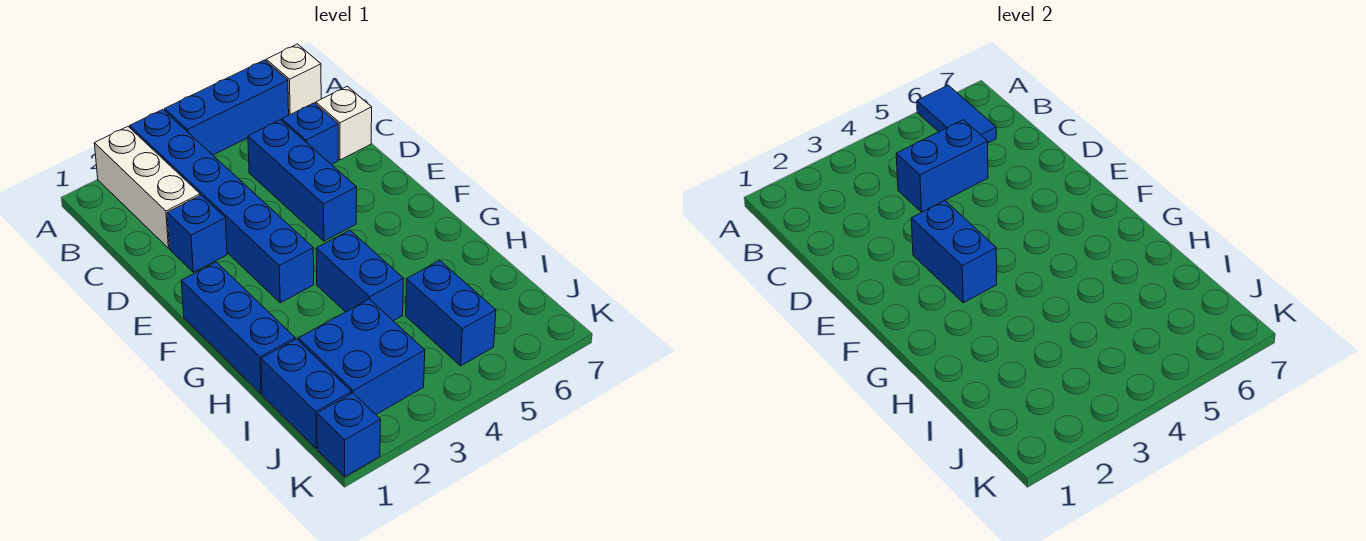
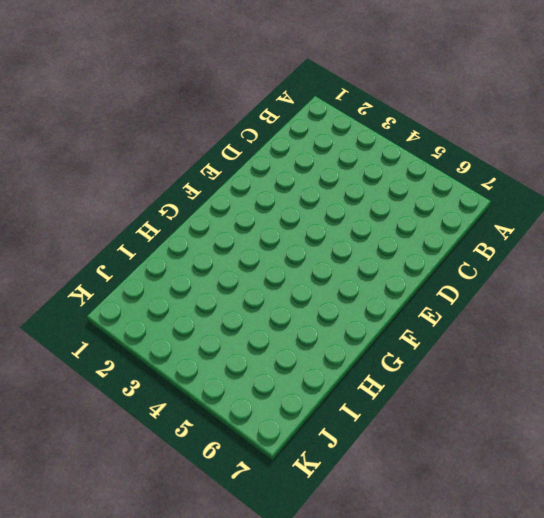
none -> white 1x3 brick [94,127,200,248]
none -> blue 1x6 brick [130,110,314,303]
none -> blue 1x3 brick [165,60,289,155]

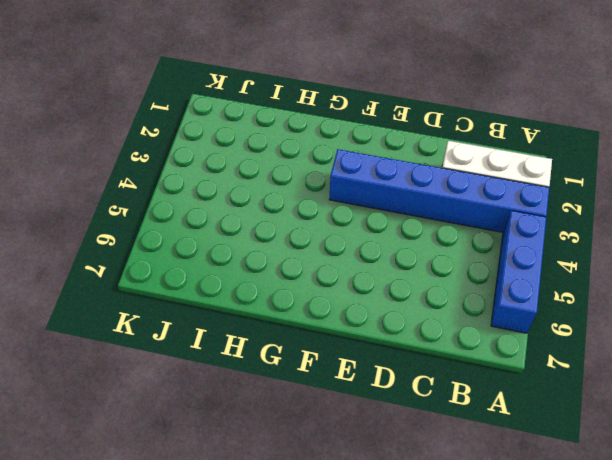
none -> white 1x1 brick [266,44,321,115]
none -> blue 1x3 brick [248,120,357,241]
none -> blue 1x1 brick [282,103,338,165]

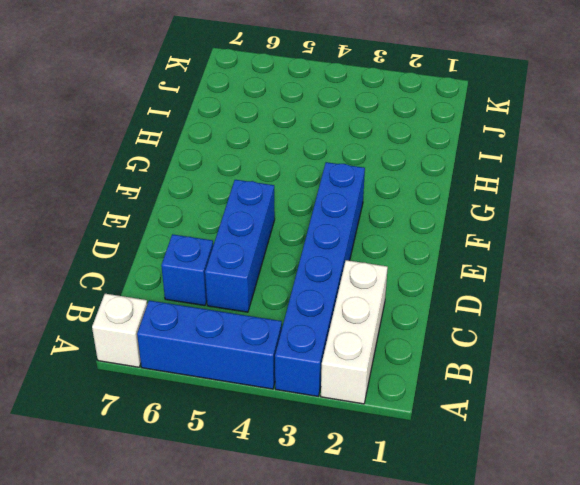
none -> white 1x1 brick [316,86,372,160]
none -> blue 1x1 brick [167,195,227,272]
none -> blue 1x3 brick [181,262,295,394]

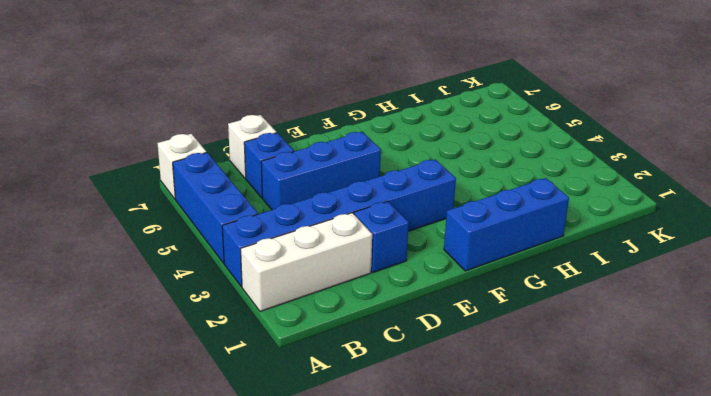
none -> blue 1x2 brick [316,230,404,321]
none -> blue 1x2 brick [261,339,352,449]
none -> blue 2x2 brick [298,299,425,414]

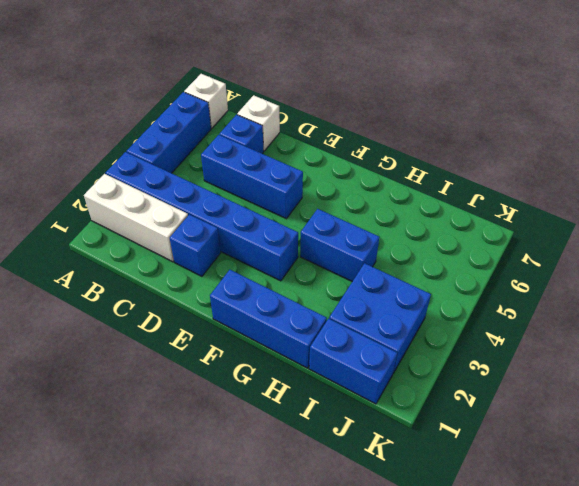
none -> blue 1x2 brick [406,261,496,366]
none -> blue 1x1 brick [317,393,381,477]
none -> blue 1x2 tile [917,85,996,143]

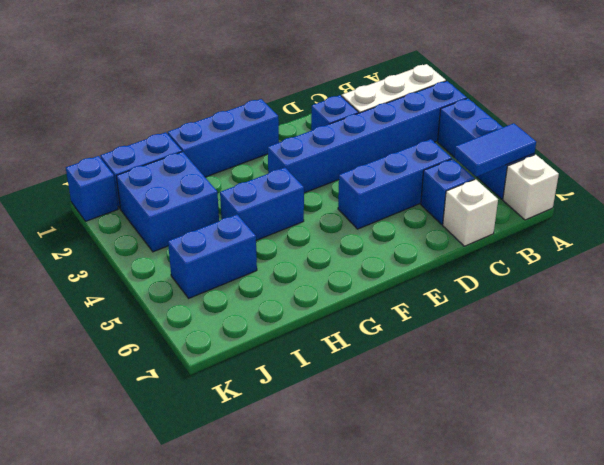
none -> blue 1x2 brick [896,120,988,212]
none -> blue 1x2 brick [911,201,997,303]

